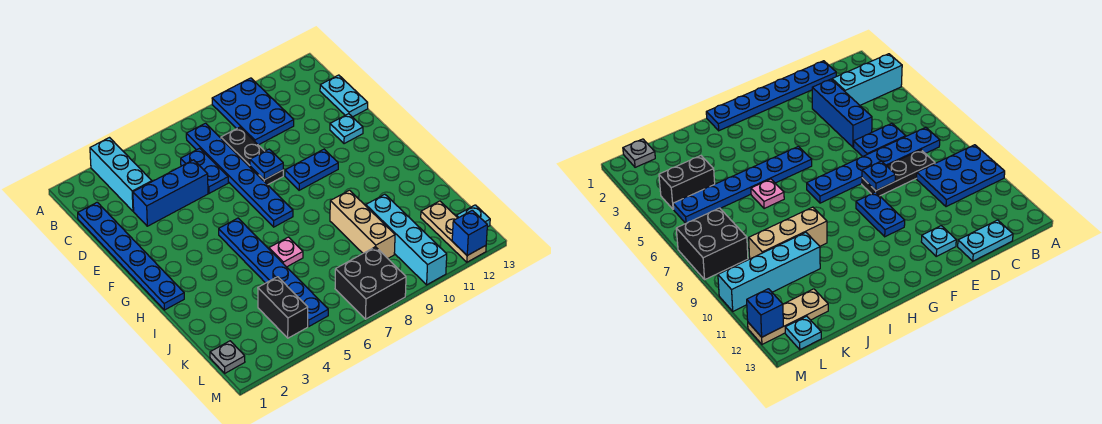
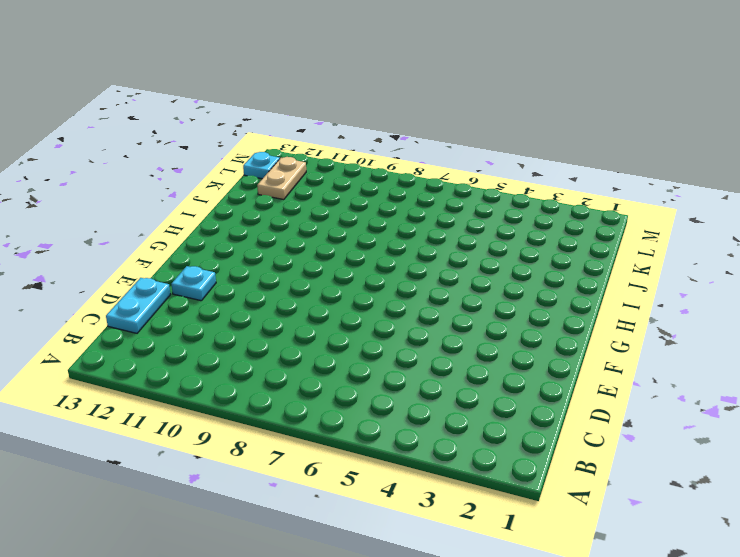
tan 1x2 plate [257,157,306,200] -> tan 1x3 plate [421,201,486,262]
none -> cyan 1x3 brick [90,138,152,211]
none -> blue 2x3 plate [212,78,294,145]
none -> blue 1x6 plate [186,123,293,227]

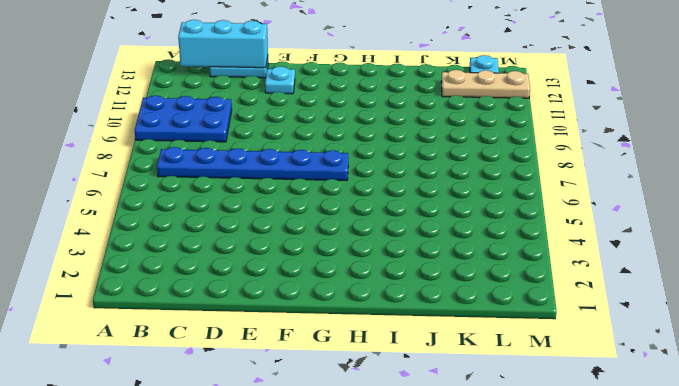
cyan 1x3 brick [178,20,268,68] -> cyan 1x3 brick moved to [90,138,152,211]
none -> blue 1x6 plate [78,202,184,310]
none -> blue 1x2 plate [181,148,228,193]
none -> black 1x3 plate [221,127,283,185]

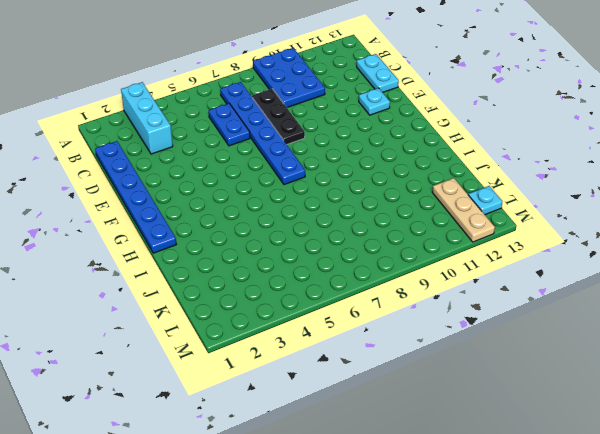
none -> blue 1x3 brick [133,160,208,226]
none -> blue 1x2 plate [285,149,338,190]
none -> blue 1x6 plate [219,218,328,326]

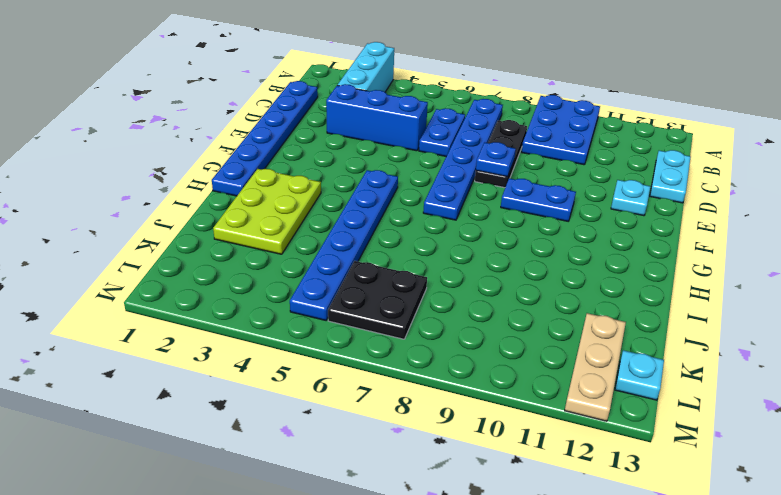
lime 2x3 plate [213,169,321,254] -> none
black 2x2 plate [328,261,427,339] -> black 2x2 brick [335,247,406,319]
none -> pink 1x1 plate [269,237,303,267]
none -> tan 1x3 brick [330,190,395,258]
none -> cyan 1x4 brick [366,194,447,285]

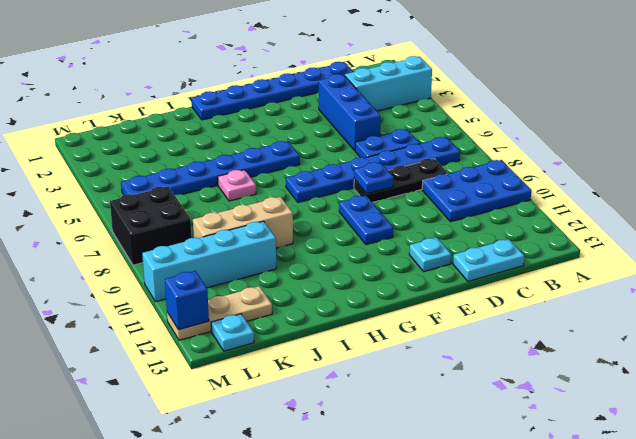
none -> black 1x2 brick [258,277,308,338]
none -> grey 1x1 plate [210,341,245,373]

